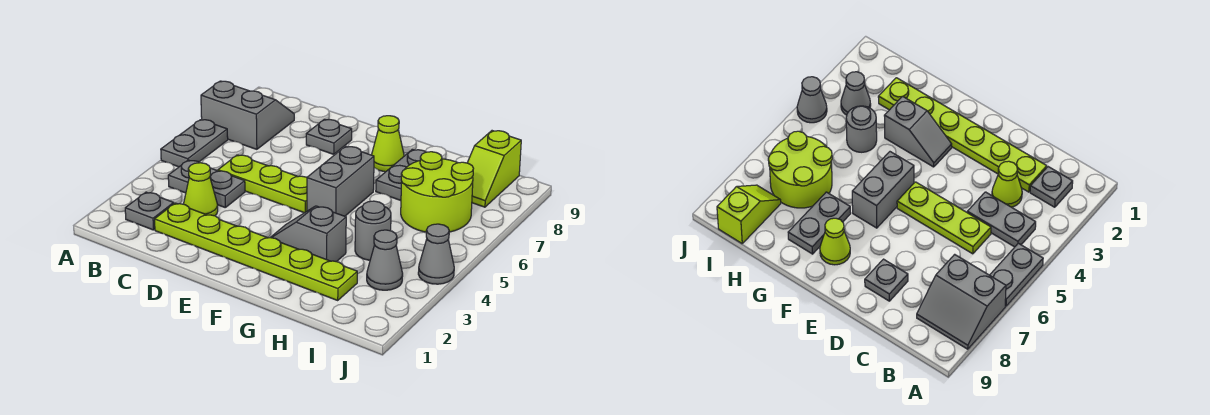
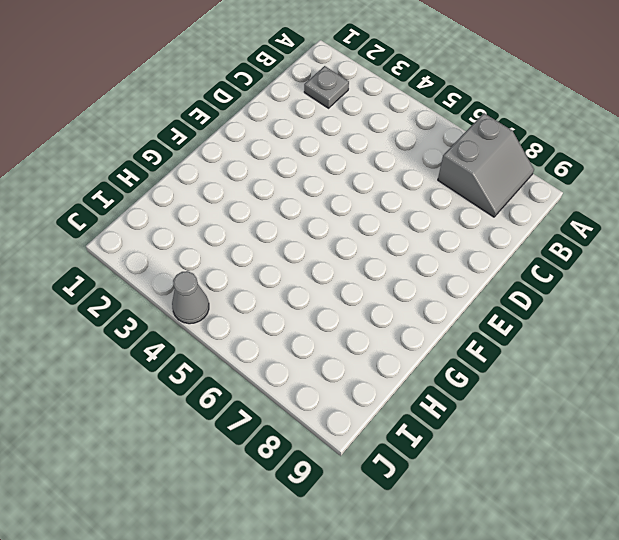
none -> grey 1x2 plate [161,120,228,167]
none -> grey 1x2 plate [168,160,245,207]
none -> lime 1x6 plate [155,203,357,300]

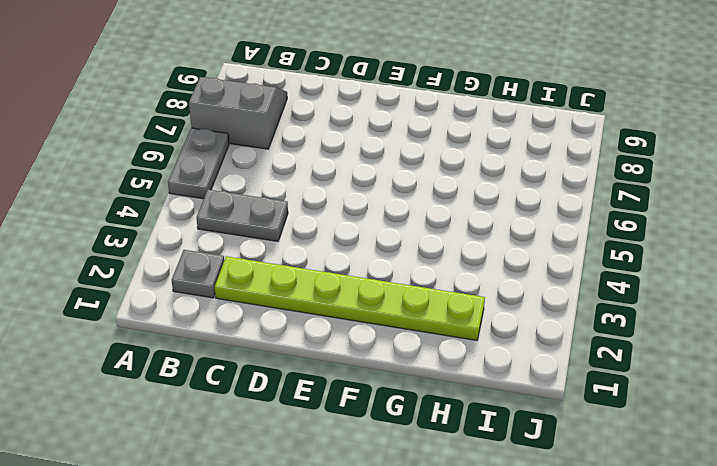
none -> lime 1x1 cone [184,163,218,216]
none -> lime 1x3 plate [218,155,307,213]
none -> grey 1x1 plate [306,119,352,154]

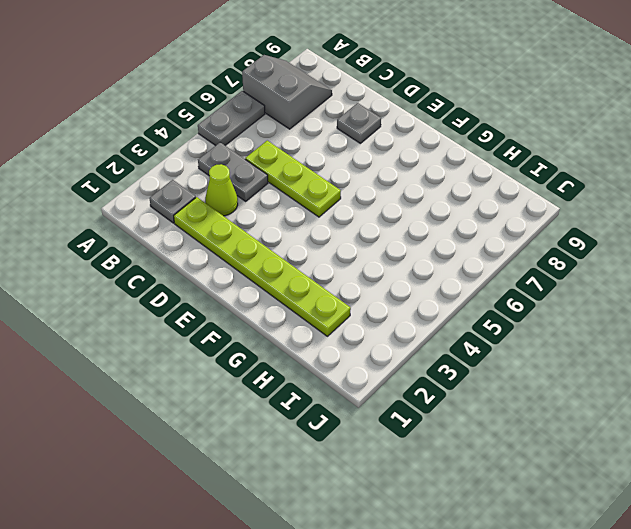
none -> grey 1x2 slope [270,206,346,262]
none -> grey 1x2 brick [307,146,374,216]
none -> lime 1x1 cone [372,116,404,172]

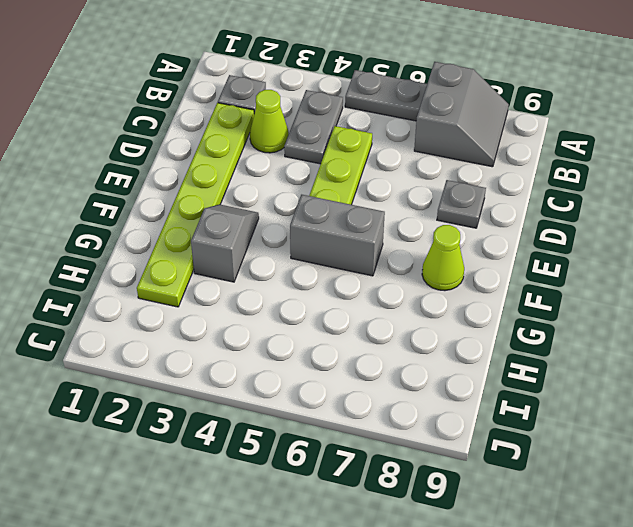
none -> grey 1x2 plate [376,149,425,201]
none -> grey 1x1 round brick [355,201,391,260]
none -> lime 2x2 round brick [401,152,474,232]

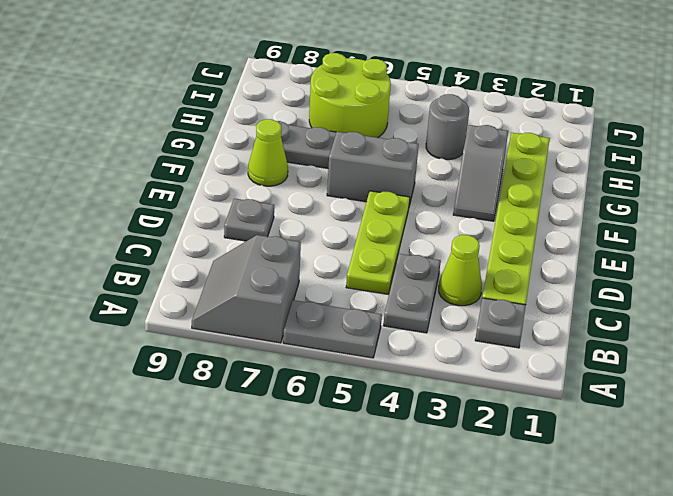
none -> grey 1x1 cone [367,230,403,290]
none -> lime 1x2 slope [467,131,521,207]
none -> grey 1x1 cone [418,224,454,284]

